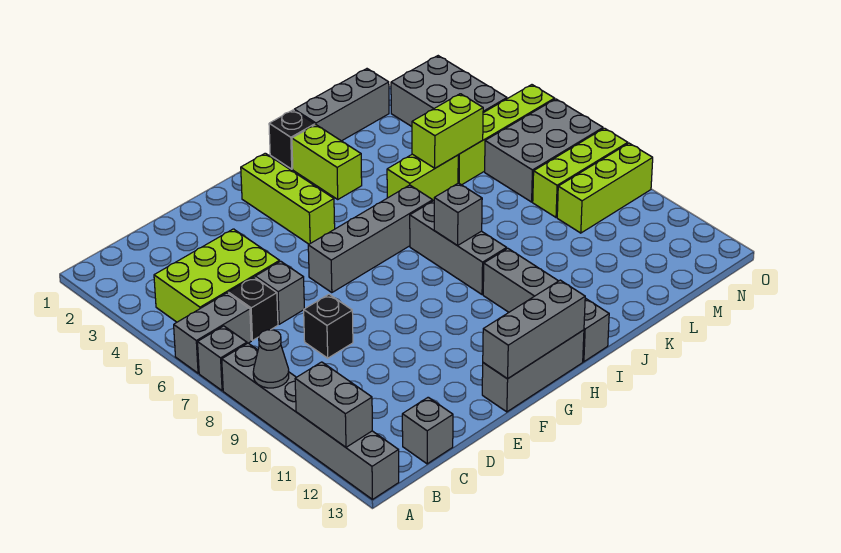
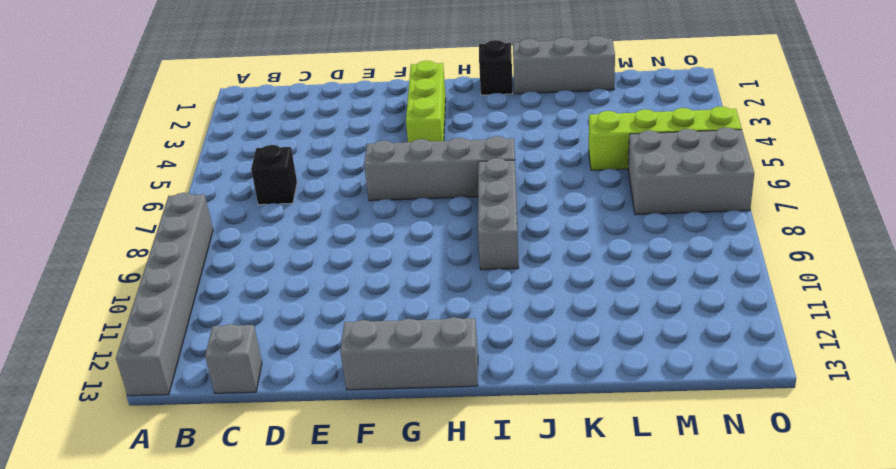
none -> grey 1x2 brick [174,293,251,373]
none -> grey 1x1 brick [198,326,247,391]
none -> lime 2x3 brick [154,229,280,322]

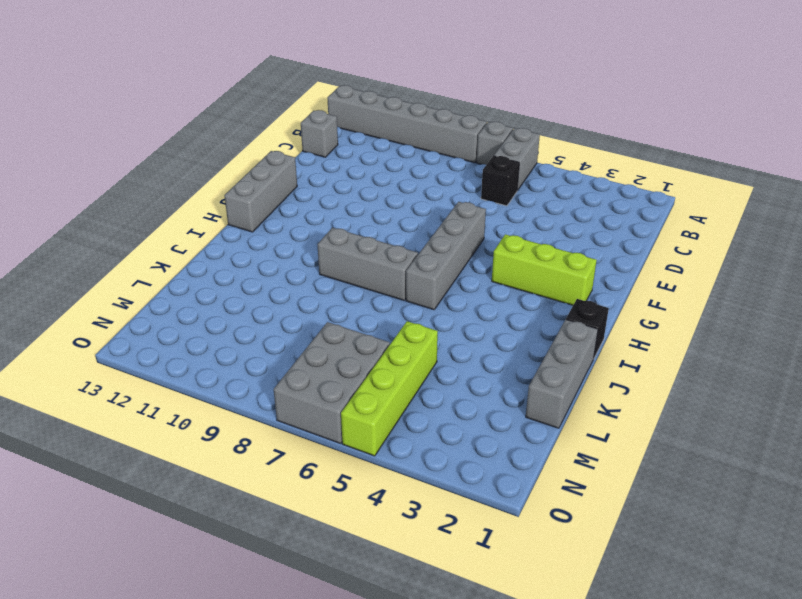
none -> lime 2x3 brick [154,229,280,322]
none -> grey 1x1 brick [255,261,304,324]
none -> black 1x1 brick [304,294,353,358]

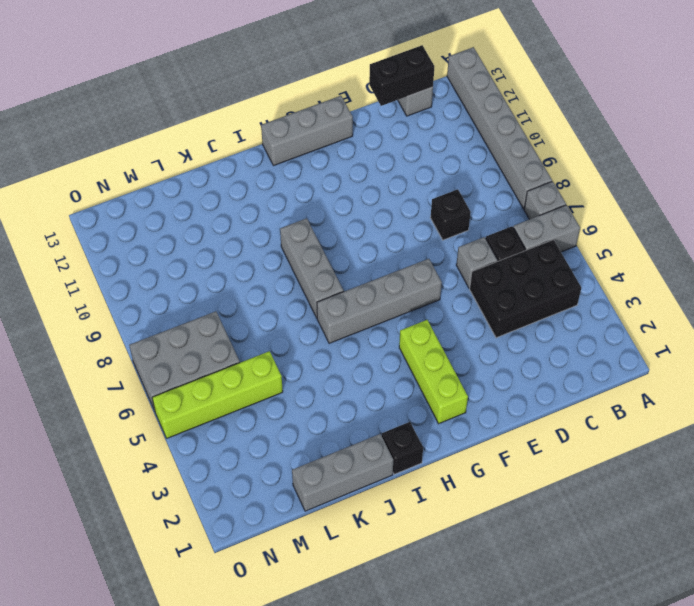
black 2x3 brick [470,240,581,338] -> lime 2x3 brick [154,229,280,322]
black 1x2 brick [369,45,435,106] -> none
none -> lime 1x2 brick [292,125,362,199]
none -> grey 1x4 brick [483,248,609,362]
none -> lime 1x2 brick [387,154,458,201]

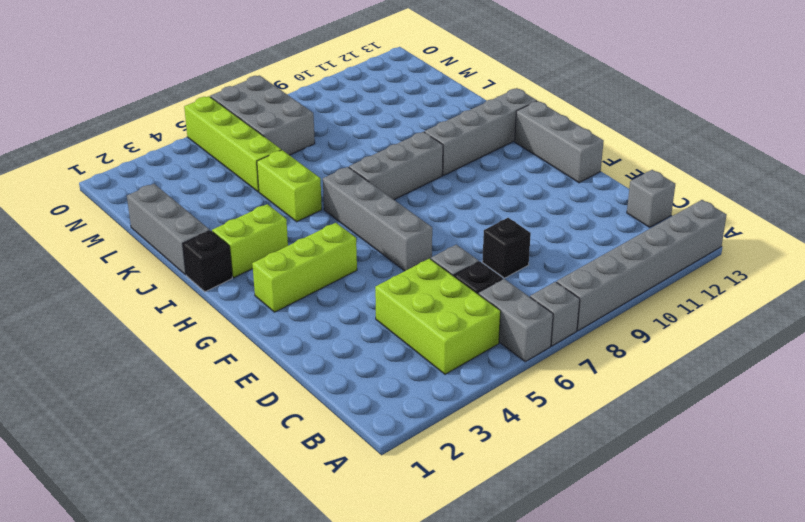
none -> grey 2x3 brick [391,56,507,127]
none -> lime 1x3 brick [533,128,628,217]
none -> lime 1x3 brick [557,143,653,233]

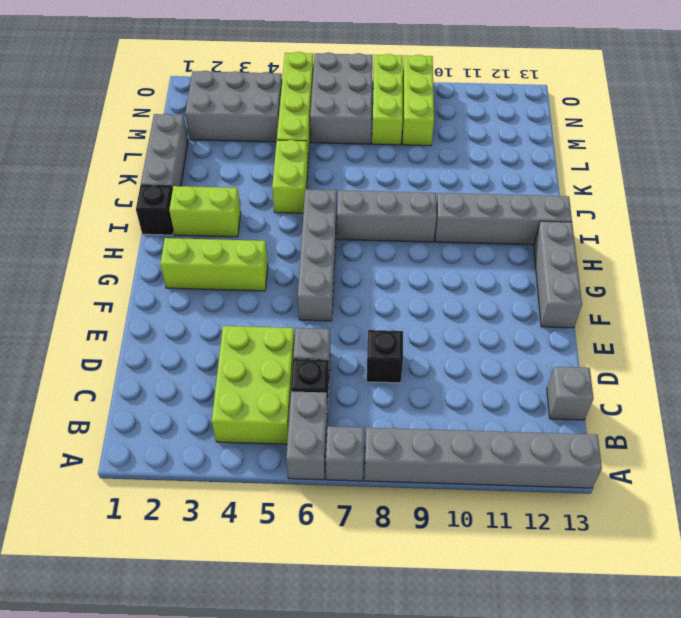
none -> grey 1x1 cone [253,330,289,388]
none -> grey 1x2 brick [295,362,372,447]
none -> grey 1x3 brick [483,280,585,379]

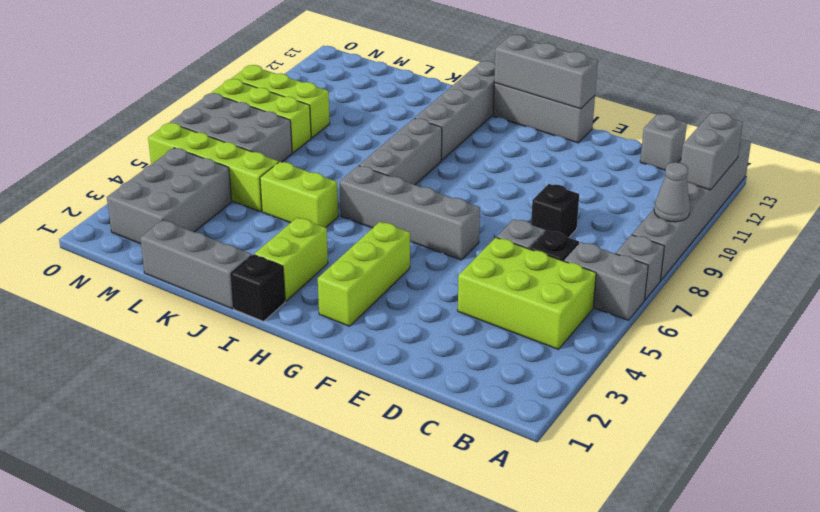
none -> grey 1x1 brick [434,183,482,246]
none -> lime 1x2 brick [412,94,483,168]

